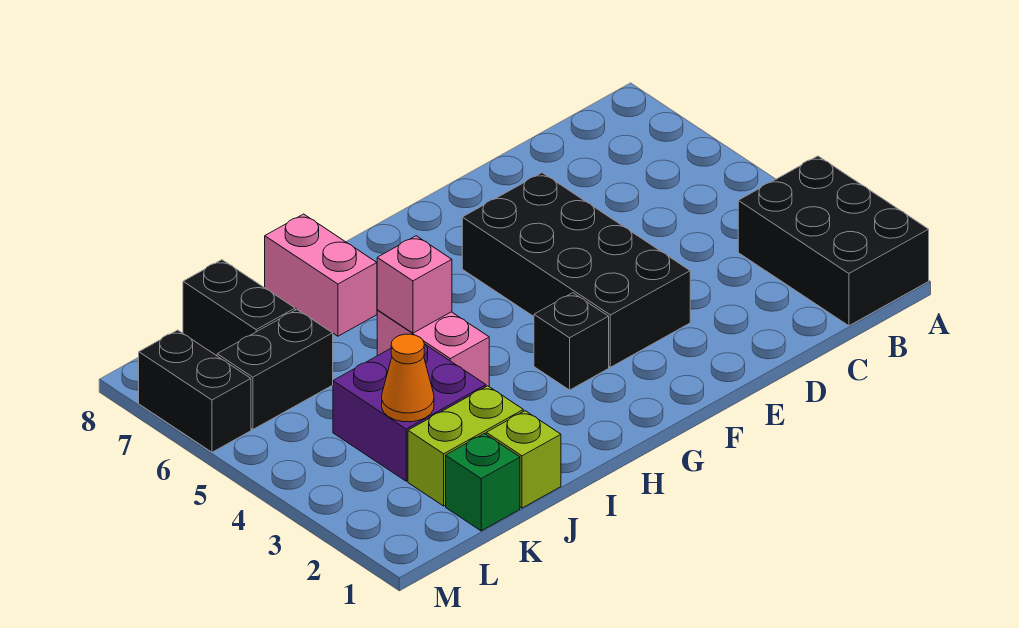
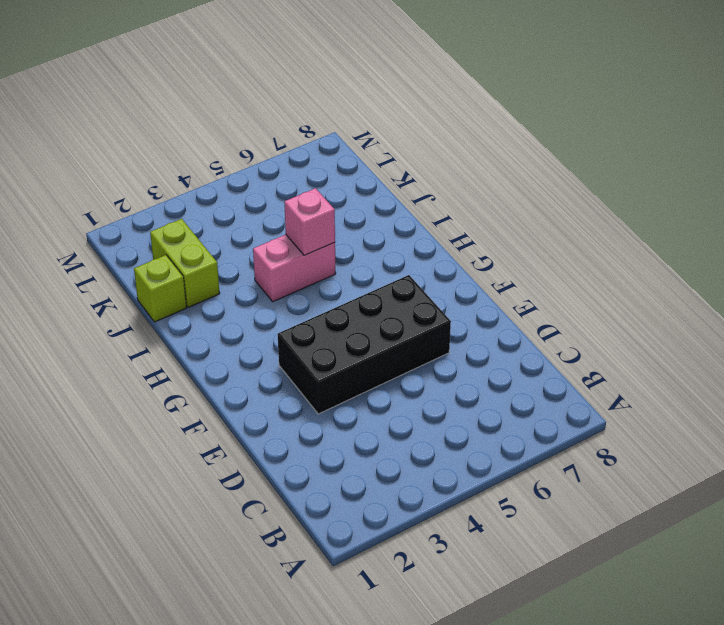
none -> black 2x3 brick [738,156,929,326]
none -> black 1x1 brick [534,293,609,390]
none -> pink 1x2 brick [265,214,377,336]

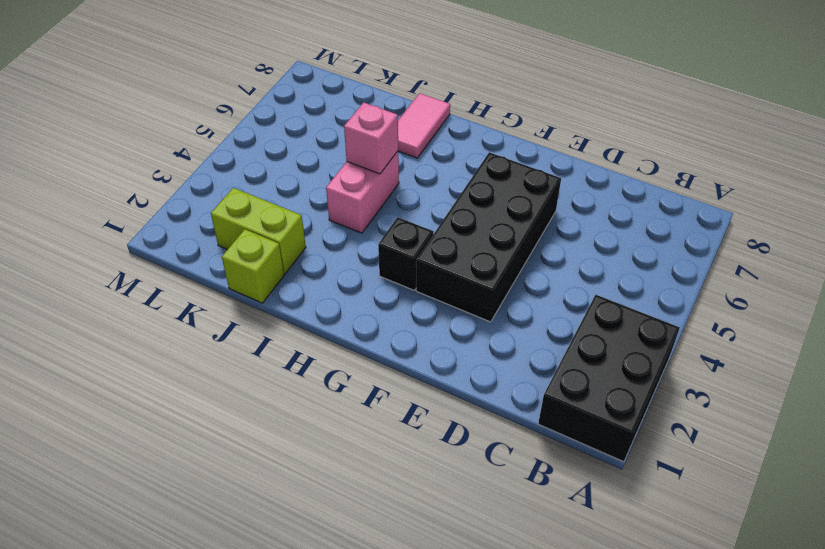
pink 1x2 tile [398,93,450,158] -> pink 1x2 brick [265,214,377,336]
none -> purple 2x2 brick [333,344,486,481]
none -> green 1x1 brick [446,434,520,531]
none -> black 1x2 brick [217,310,333,429]

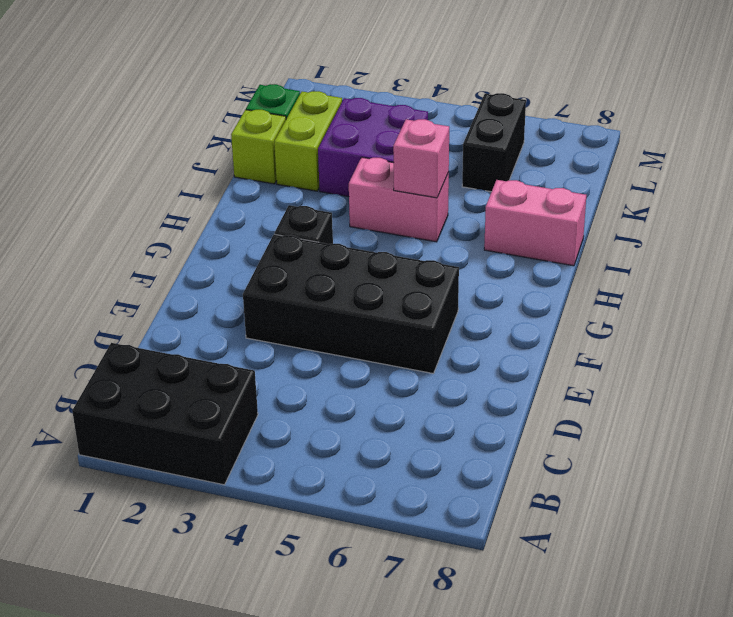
none -> black 1x2 brick [183,260,295,356]
none -> black 1x2 brick [139,330,251,452]
none -> orange 1x1 cone [382,334,434,422]

